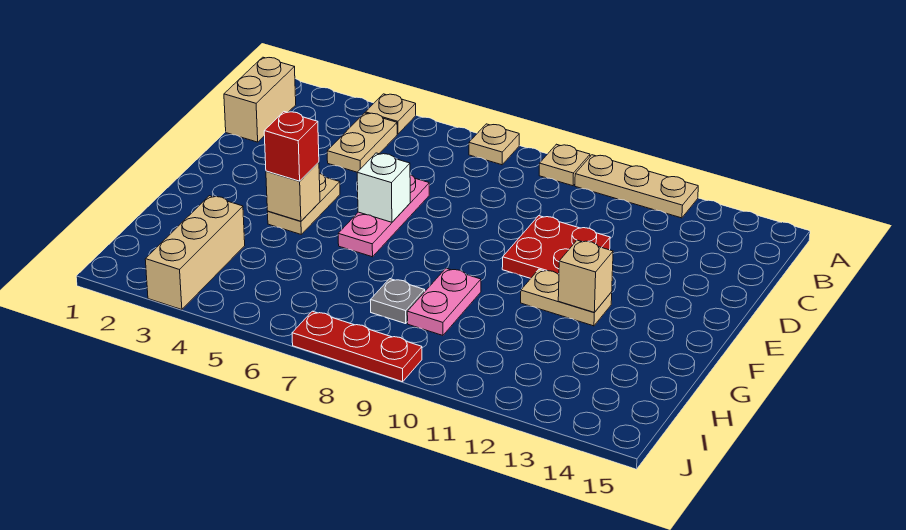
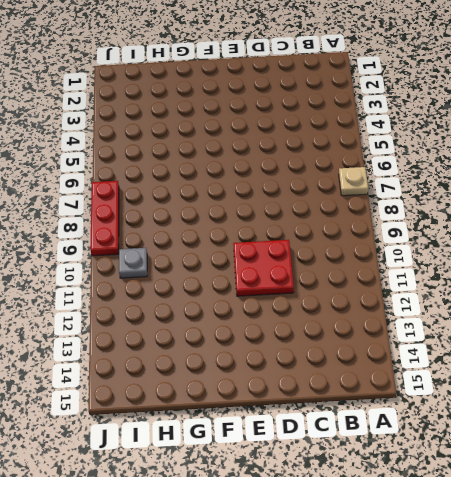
grey 1x1 plate [119,248,147,278] -> grey 1x1 plate moved to [370,279,425,324]
none -> tan 1x1 plate [365,94,416,134]
none -> tan 1x1 plate [539,144,590,186]
none -> tan 1x3 plate [575,155,698,218]

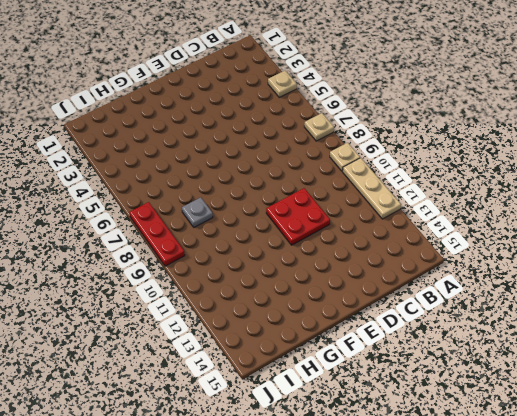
none -> tan 1x2 brick [224,57,296,142]
none -> tan 1x2 plate [327,113,397,172]
none -> pink 1x3 plate [338,175,429,257]

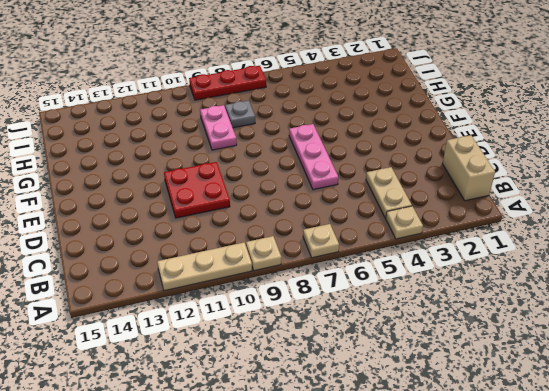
none -> tan 1x2 plate [268,173,340,234]
none -> tan 1x2 plate [521,270,612,326]
none -> tan 1x3 brick [145,196,245,310]

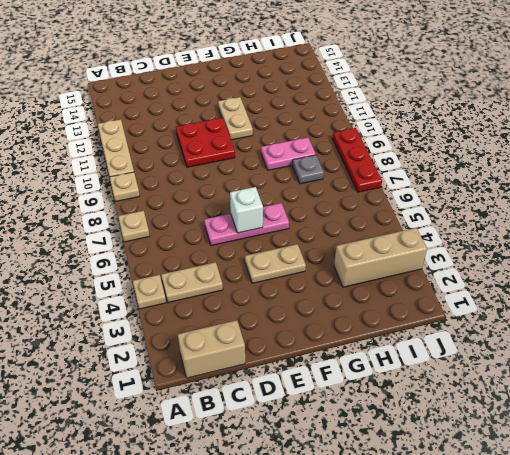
none -> tan 1x1 brick [266,162,320,221]
none -> tan 1x1 brick [558,240,613,312]
none -> red 1x1 brick [264,112,319,181]

